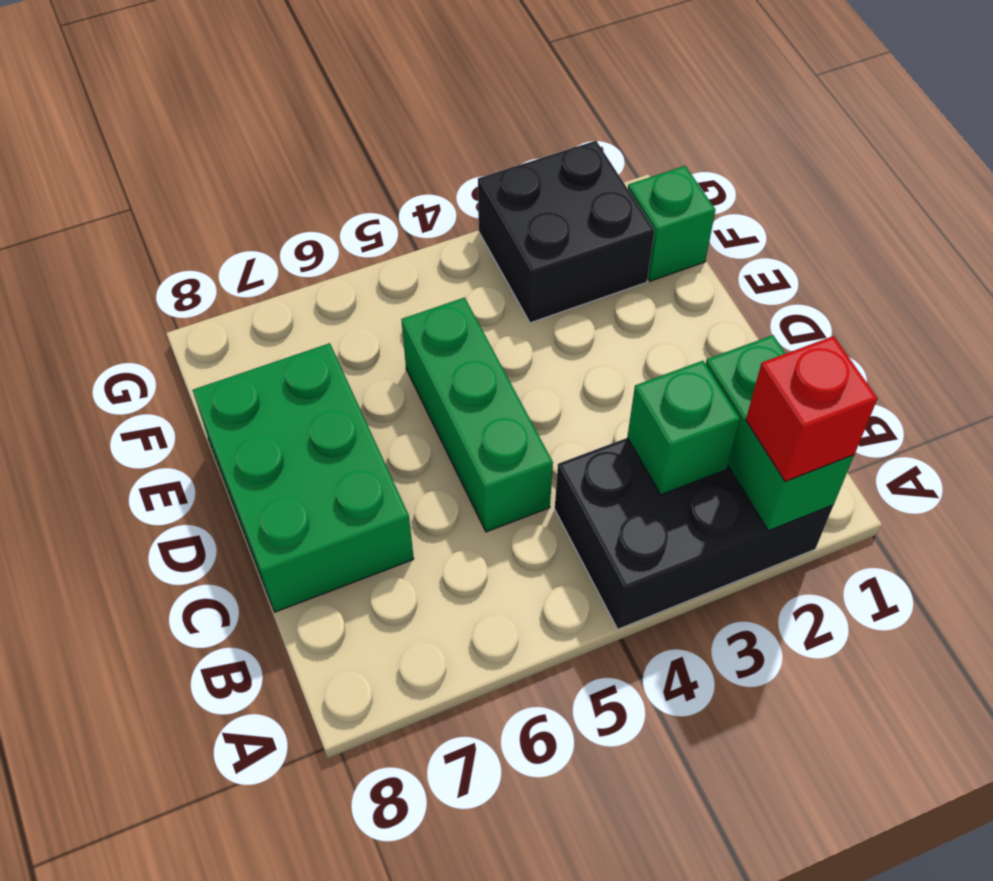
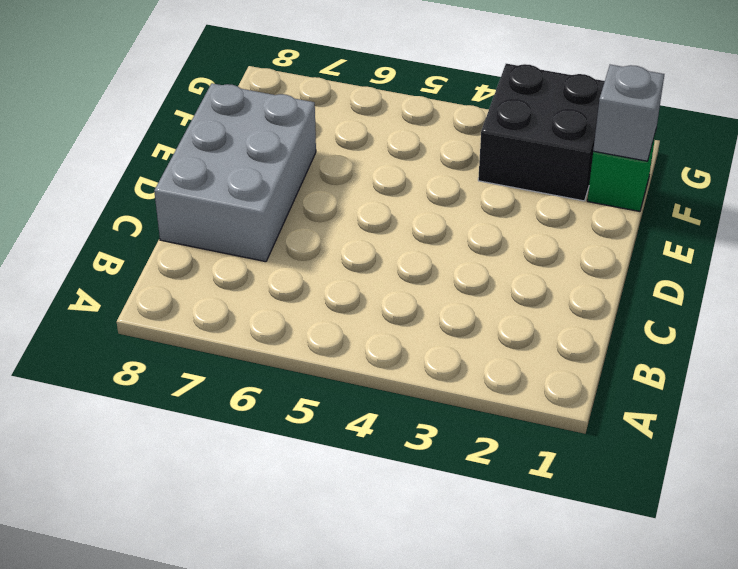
grey 2x3 brick [154,83,316,262] -> green 2x3 brick [193,343,414,612]
grey 1x1 brick [593,65,664,161] -> none
none -> black 2x3 brick [555,438,833,629]
none -> green 1x3 brick [401,297,553,532]

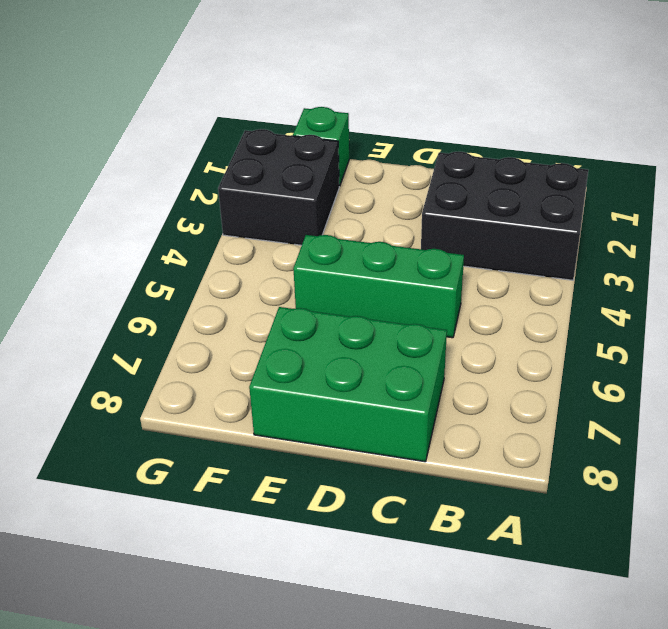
black 2x3 brick [421,152,588,280] -> black 2x3 brick turned to [555,438,833,629]
none -> green 1x2 brick [706,335,854,531]
none -> green 1x1 brick [627,361,740,495]

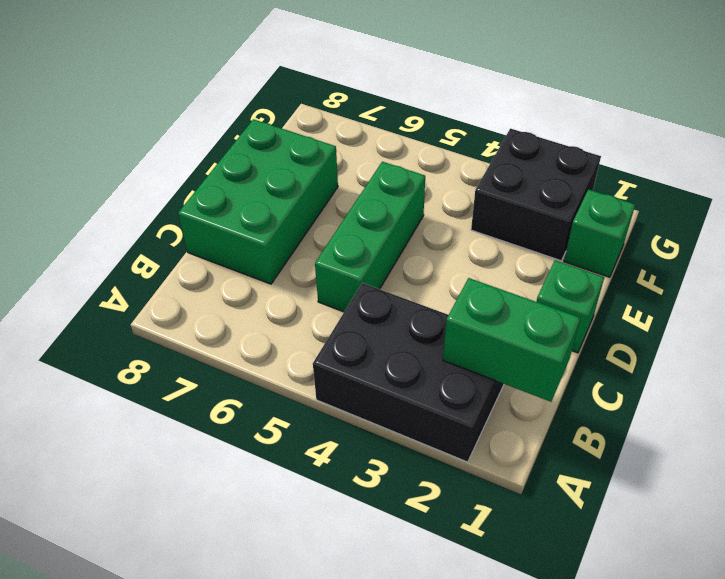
green 1x2 brick [443,278,580,402] -> green 1x2 brick turned to [706,335,854,531]
green 1x1 brick [537,260,604,353] -> green 1x1 brick moved to [627,361,740,495]
none -> red 1x1 brick [746,336,878,481]

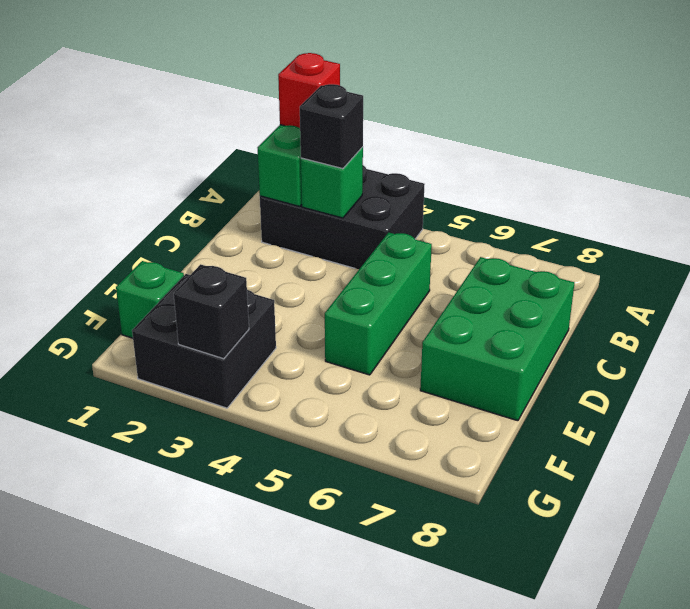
black 1x1 brick [300,84,363,169] -> none
black 1x1 brick [174,264,249,359] -> none

